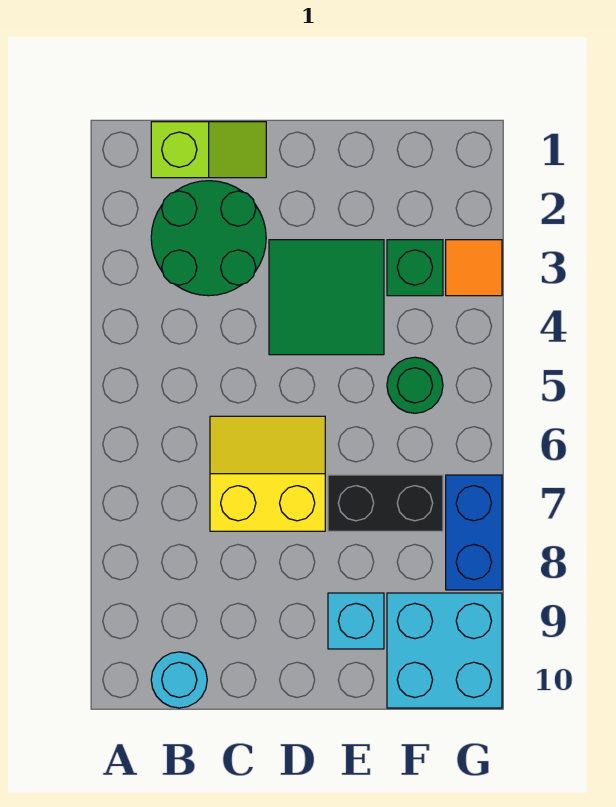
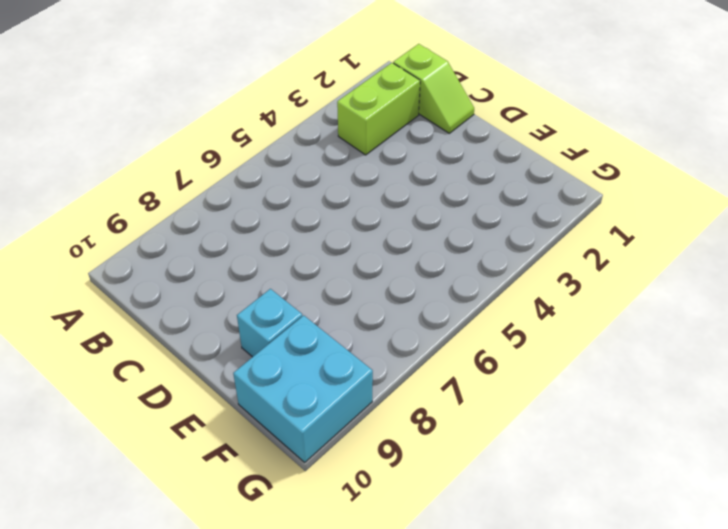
lime 1x2 brick [337,63,420,155] -> green 2x2 round brick [151,181,266,296]
none -> cyan 1x1 round brick [151,652,207,708]
none -> yellow 2x2 slope [210,416,325,531]
none -> green 2x2 tile [269,240,384,355]

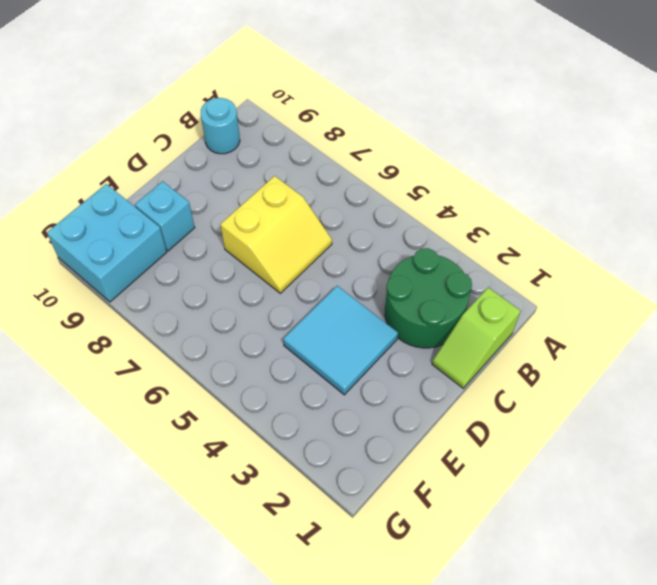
cyan 2x2 tile [283,286,398,395] -> green 2x2 tile [269,240,384,355]
none -> black 1x2 brick [328,475,443,531]
none -> green 1x1 brick [387,240,443,296]
none -> green 1x1 round brick [387,357,443,413]

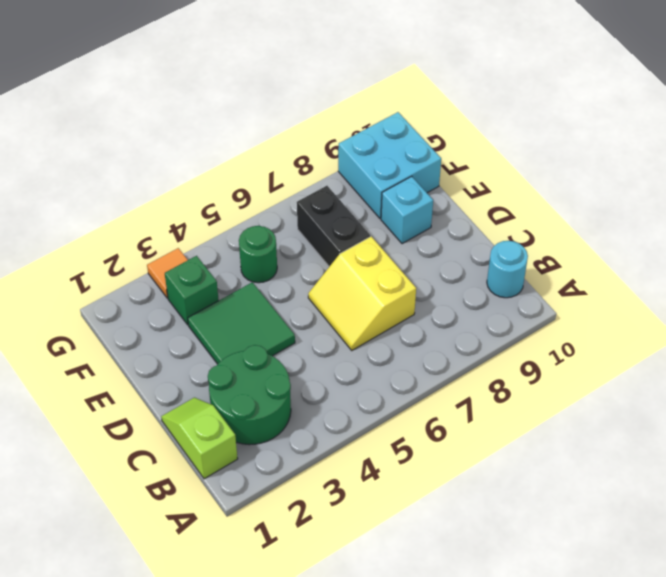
none -> blue 1x2 brick [446,475,502,590]

